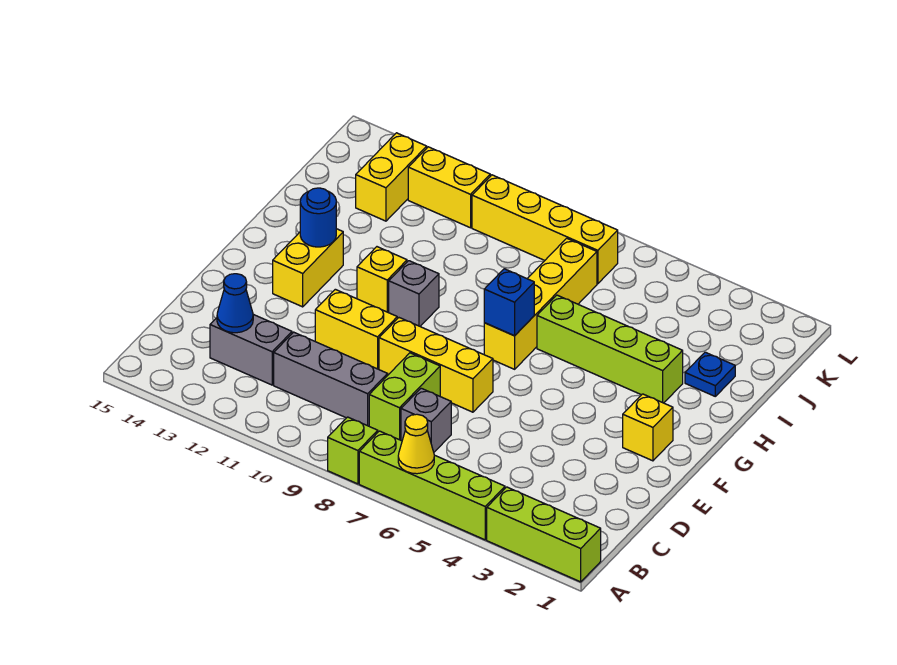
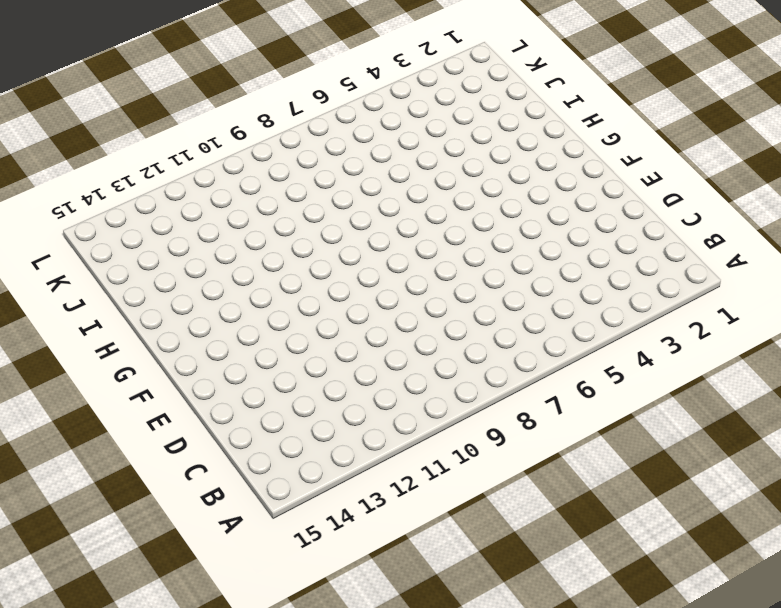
none -> lime 1x3 brick [487,487,601,582]
none -> lime 1x4 brick [359,431,505,540]
none -> lime 1x1 brick [328,417,378,484]

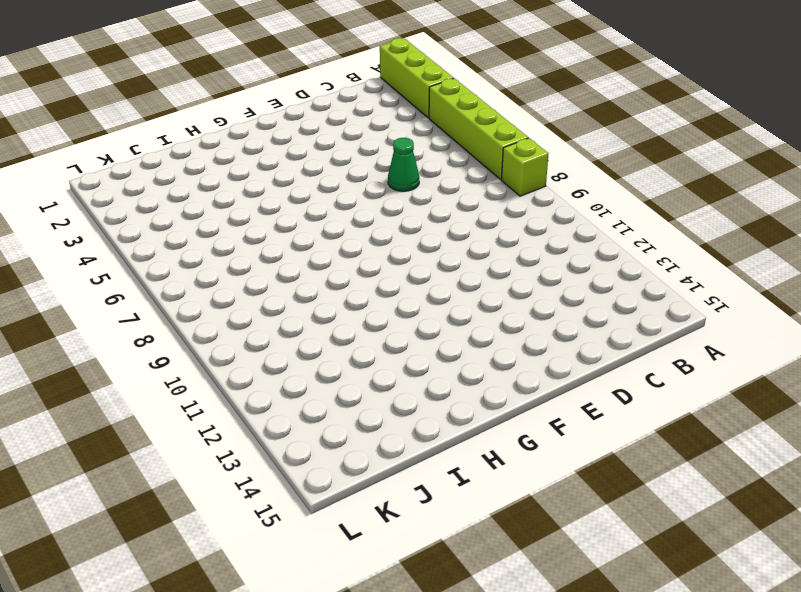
green 1x1 cone [388,138,419,191] -> none
none -> grey 1x1 brick [401,388,451,452]
none -> lime 1x2 brick [369,353,440,440]
none -> grey 1x3 brick [274,332,388,426]

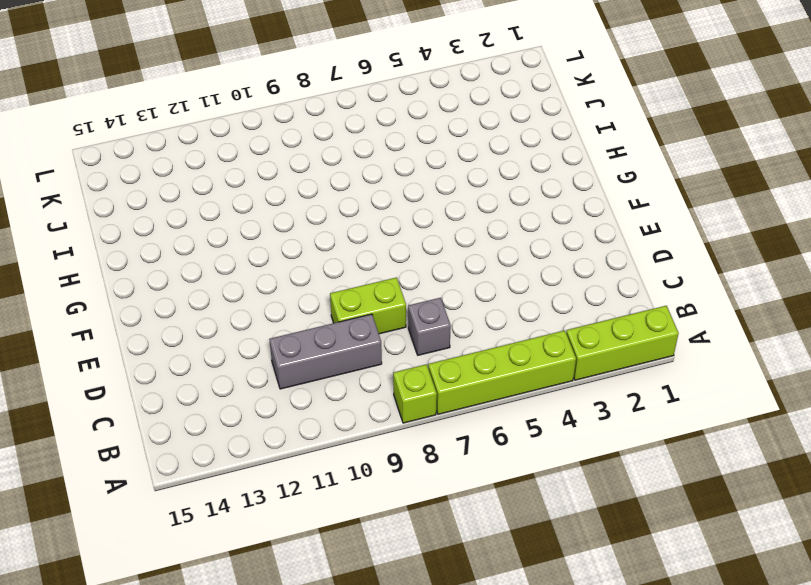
lime 1x2 brick [330,277,406,334] -> lime 1x2 brick turned to [369,353,440,440]
none -> grey 1x2 brick [210,315,292,385]
none -> yellow 1x3 brick [379,318,493,412]
none -> yellow 1x2 brick [315,289,397,369]

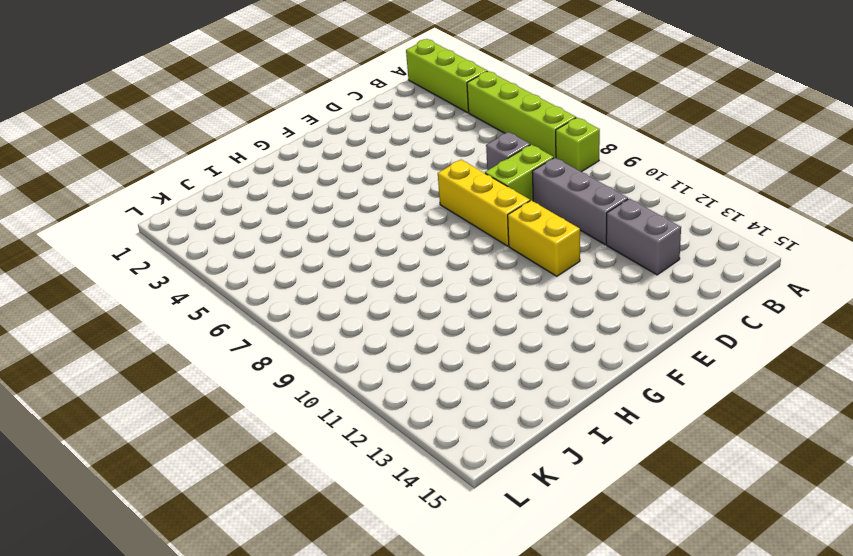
none -> yellow 1x1 brick [623,394,673,461]
none -> yellow 1x2 brick [273,229,343,307]
none -> yellow 1x4 brick [484,238,597,369]

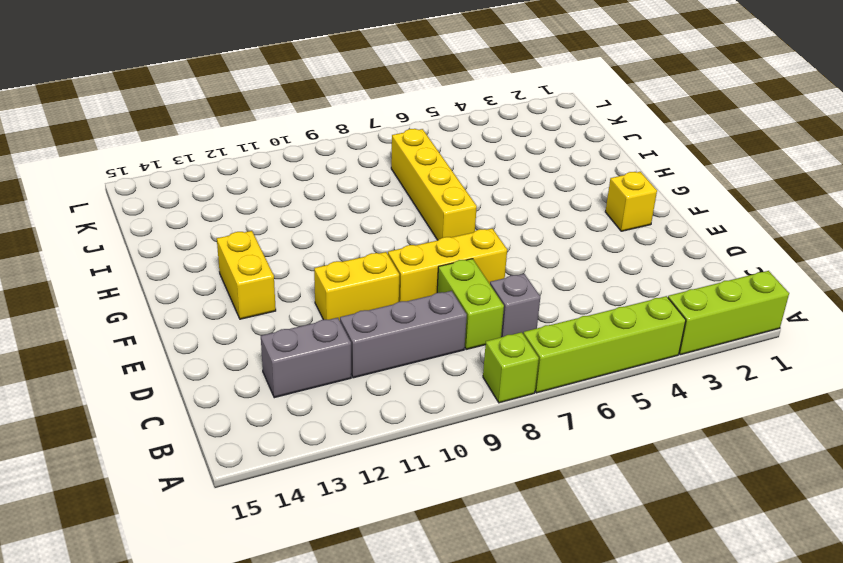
none -> grey 1x1 brick [388,261,439,326]
none -> yellow 1x1 brick [357,247,407,312]
none -> lime 1x4 brick [537,295,683,403]

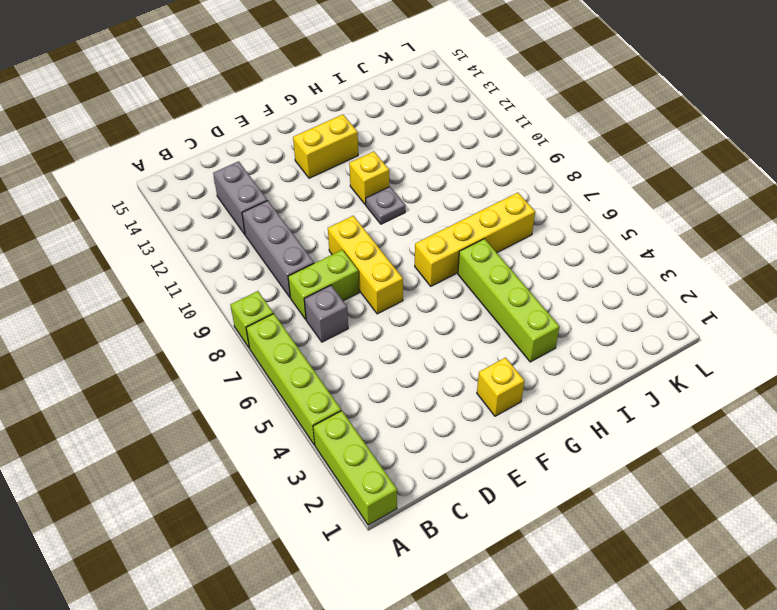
grey 1x1 plate [366,187,405,224] -> grey 1x1 brick [388,261,439,326]
none -> yellow 1x2 brick [315,289,397,369]
none -> blue 1x1 plate [685,352,735,396]
none -> yellow 1x2 brick [356,133,427,221]

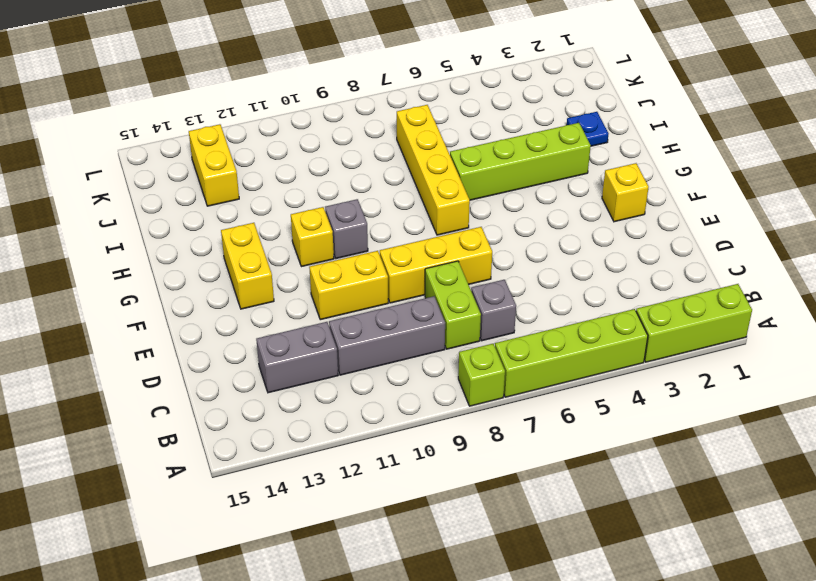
none -> yellow 1x4 brick [472,175,618,284]
none -> yellow 1x2 brick [408,147,490,228]
none -> yellow 1x1 cone [398,414,434,474]

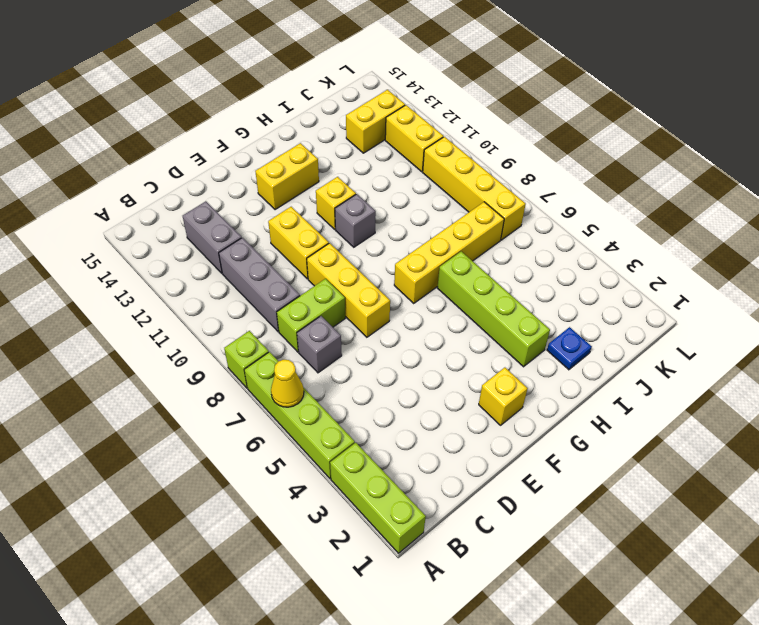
none -> blue 1x1 cone [217,274,253,333]
none -> blue 1x1 brick [484,269,534,336]
none -> blue 1x1 round brick [300,188,336,247]

